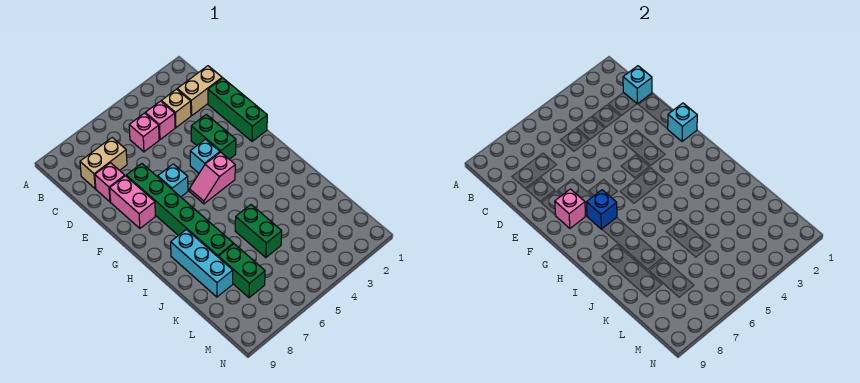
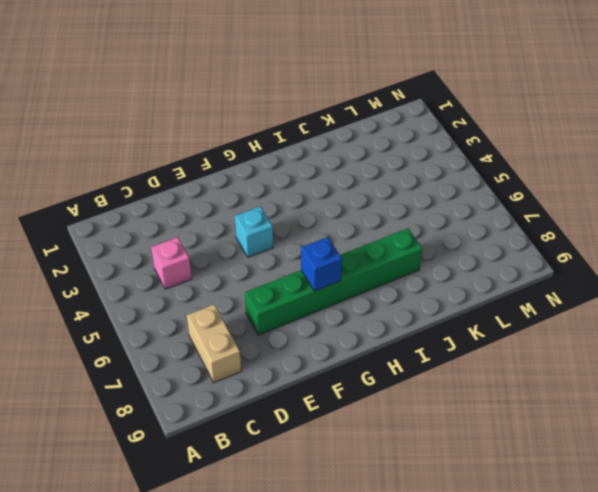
none -> tan 1x2 brick [177,66,222,116]
none -> tan 1x1 brick [161,89,191,128]
none -> pink 1x1 brick [129,113,159,152]

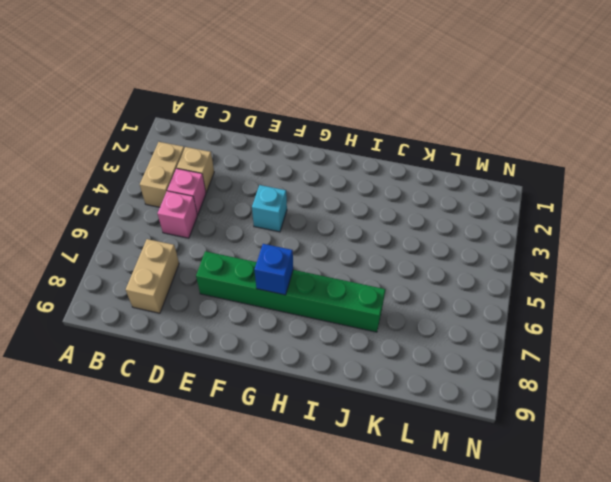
tan 1x2 brick [140,142,184,207] -> tan 1x2 brick moved to [177,66,222,116]
none -> green 1x3 brick [208,78,267,141]
none -> pink 1x1 brick [95,163,125,202]
none -> green 1x2 brick [191,114,236,159]

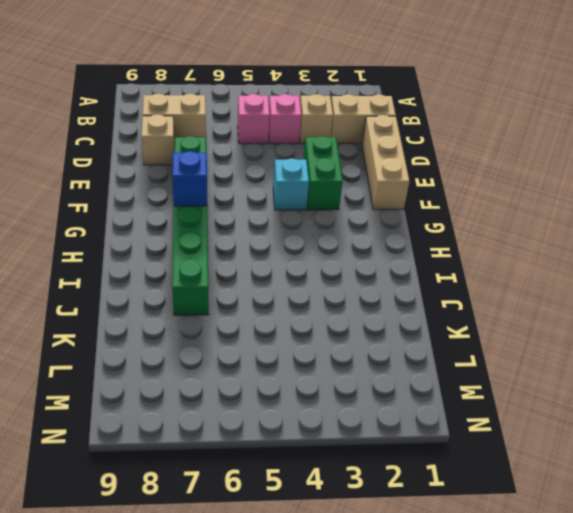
tan 1x3 brick [362,115,409,210] -> green 1x3 brick [208,78,267,141]
tan 1x1 brick [142,114,174,165] -> pink 1x1 brick [95,163,125,202]
none -> pink 1x2 brick [110,176,156,228]
none -> cyan 1x1 brick [158,164,188,197]
none -> pink 1x2 slope [189,152,235,204]

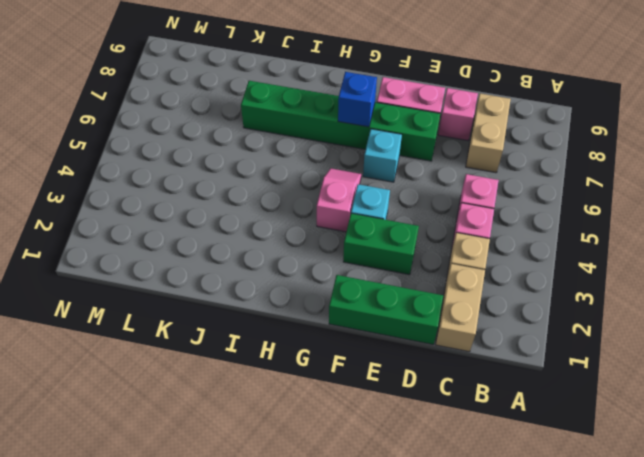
none -> cyan 1x3 brick [171,229,233,297]
none -> green 1x2 brick [235,205,282,258]
none -> green 1x2 brick [218,244,265,298]

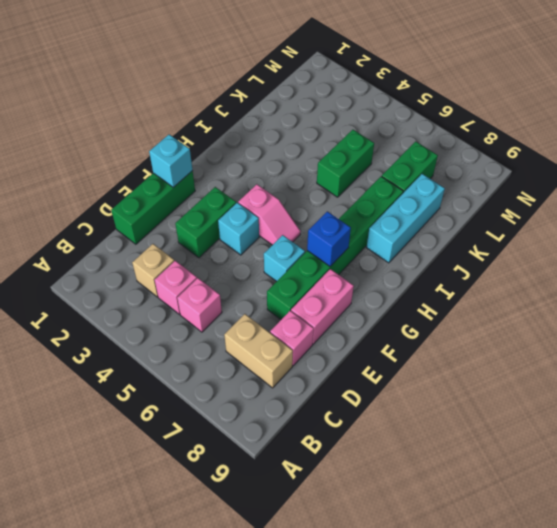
none -> tan 1x2 brick [177,66,222,116]
none -> cyan 1x1 brick [623,66,652,104]
none -> pink 1x1 brick [555,189,586,228]

